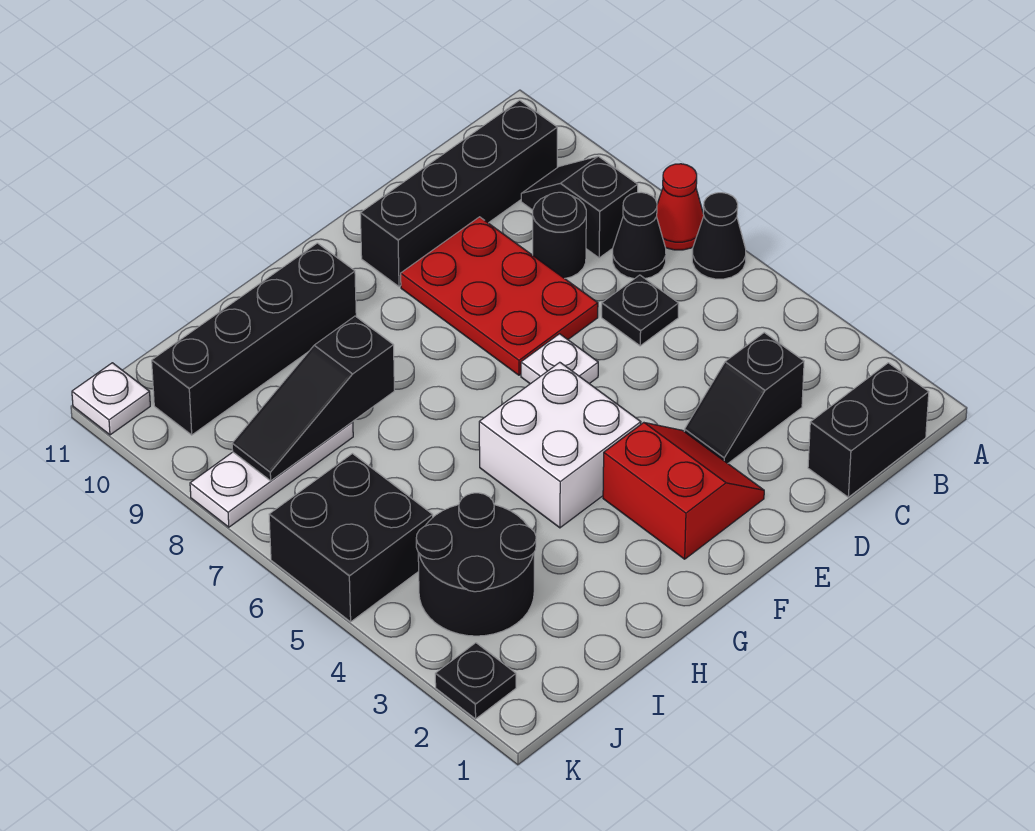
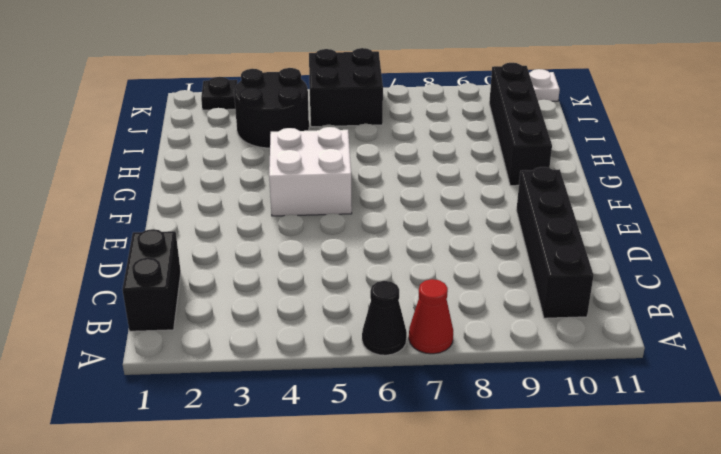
none -> black 1x1 cone [613,192,666,279]
none -> black 1x2 slope [521,156,638,258]
none -> black 1x2 slope [684,333,804,463]

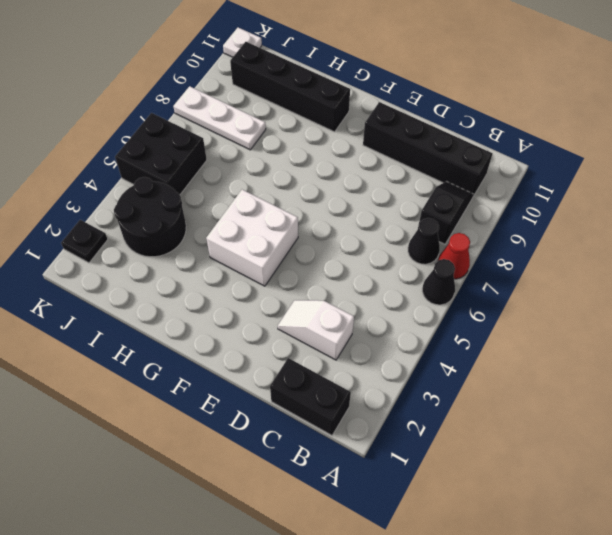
white 1x2 slope [278,300,354,360] -> black 1x2 slope [684,333,804,463]
none -> black 1x1 plate [602,275,679,346]
none -> black 1x1 round brick [533,192,586,279]
none -> red 2x3 plate [401,217,598,375]

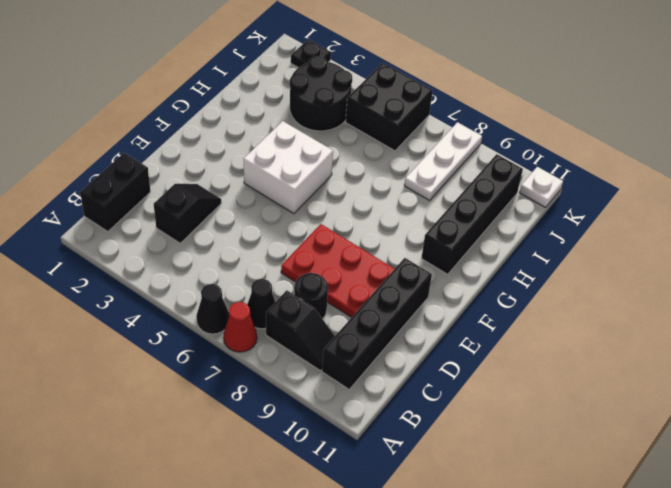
none -> black 1x1 plate [602,275,679,346]
none -> red 2x2 slope [603,423,764,559]
none -> white 1x1 plate [521,334,598,384]

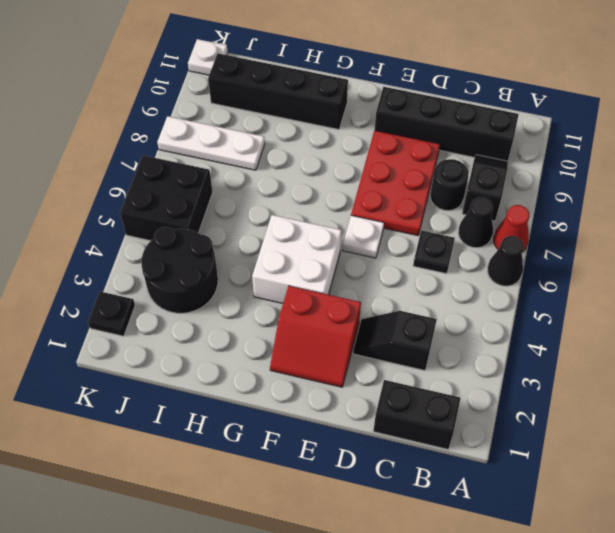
red 2x2 slope [270,286,361,387] -> red 2x2 slope turned to [603,423,764,559]
none -> black 1x3 slope [232,316,394,481]

